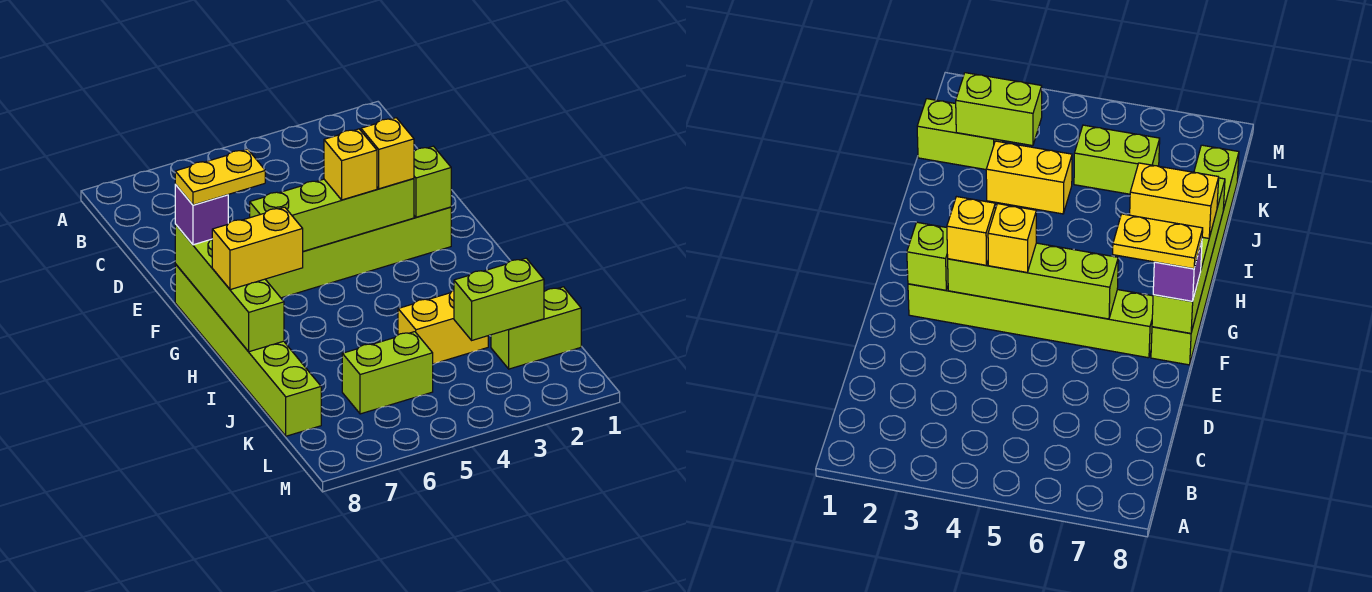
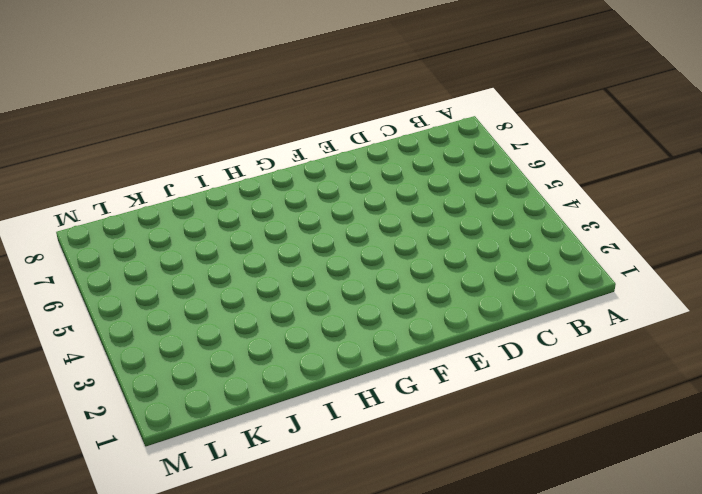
none -> lime 1x6 brick [266,207,451,298]
none -> lime 1x6 brick [175,264,321,436]
none -> yellow 1x2 brick [398,290,488,364]

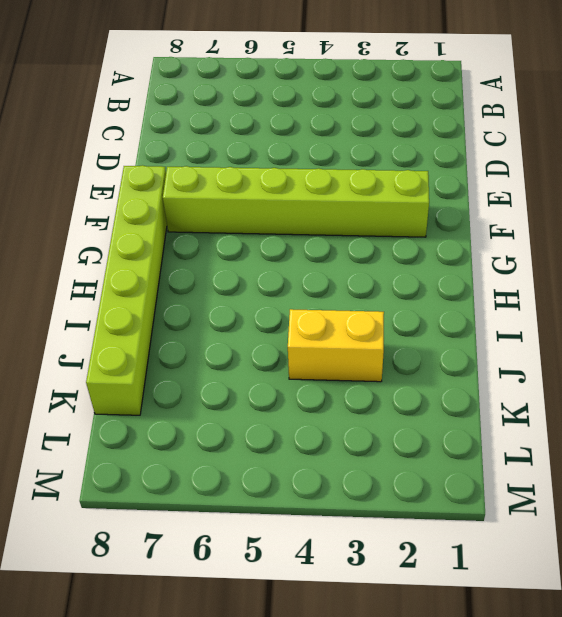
none -> lime 1x2 brick [491,287,581,369]
none -> lime 1x2 brick [342,332,433,414]
none -> lime 1x1 brick [414,146,451,217]

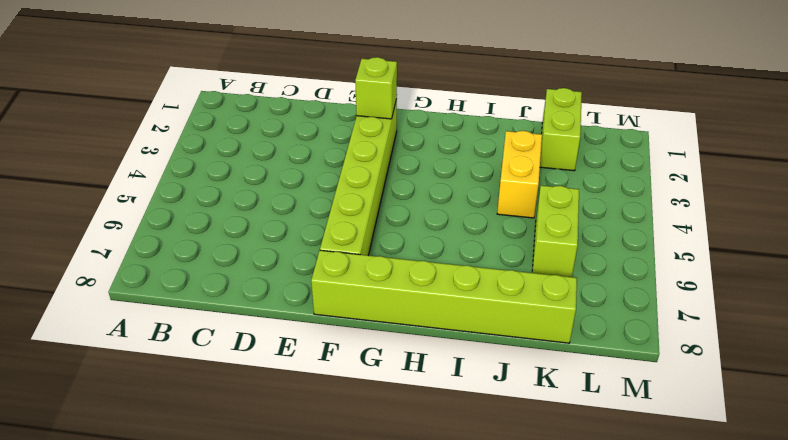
none -> lime 1x4 brick [250,179,414,251]
none -> lime 1x4 brick [175,224,284,352]
none -> lime 1x2 brick [454,258,544,340]

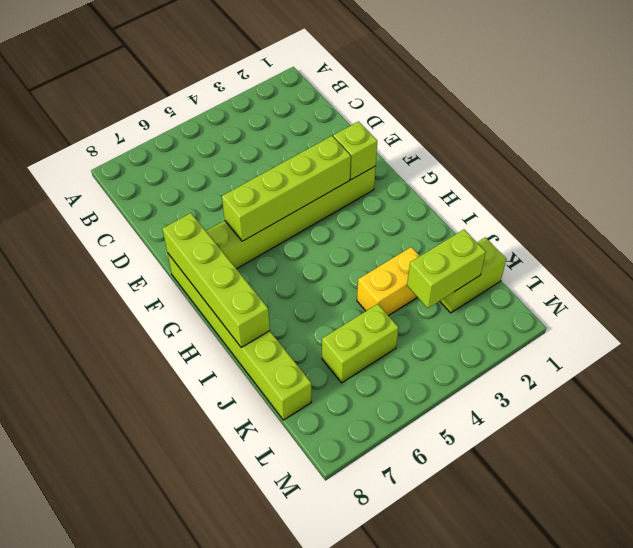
none -> yellow 1x1 brick [361,118,414,189]
none -> yellow 1x1 brick [324,129,377,200]
none -> purple 1x1 brick [175,184,228,245]

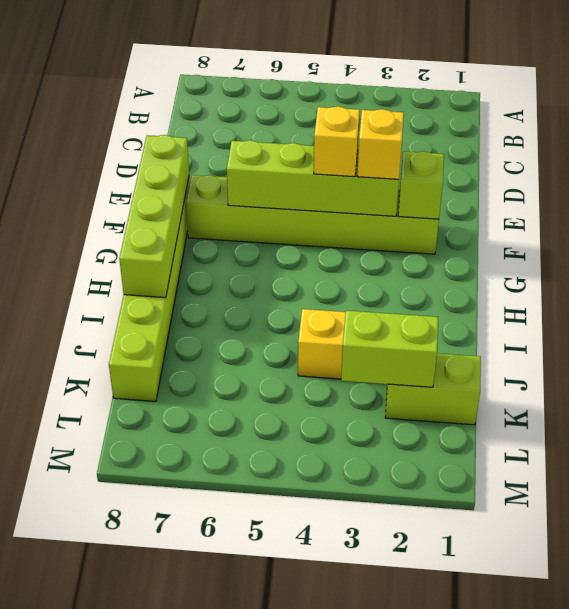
none -> lime 1x2 brick [342,332,433,414]
none -> purple 1x1 brick [175,184,228,245]
none -> yellow 1x2 brick [212,207,303,290]

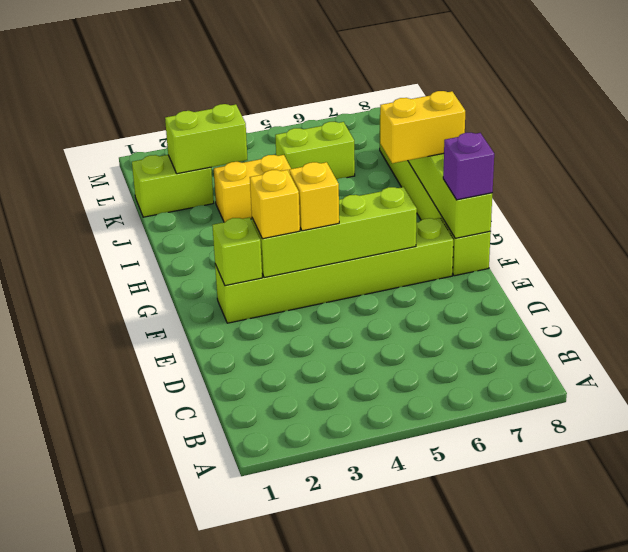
none -> yellow 1x2 plate [175,149,265,205]

